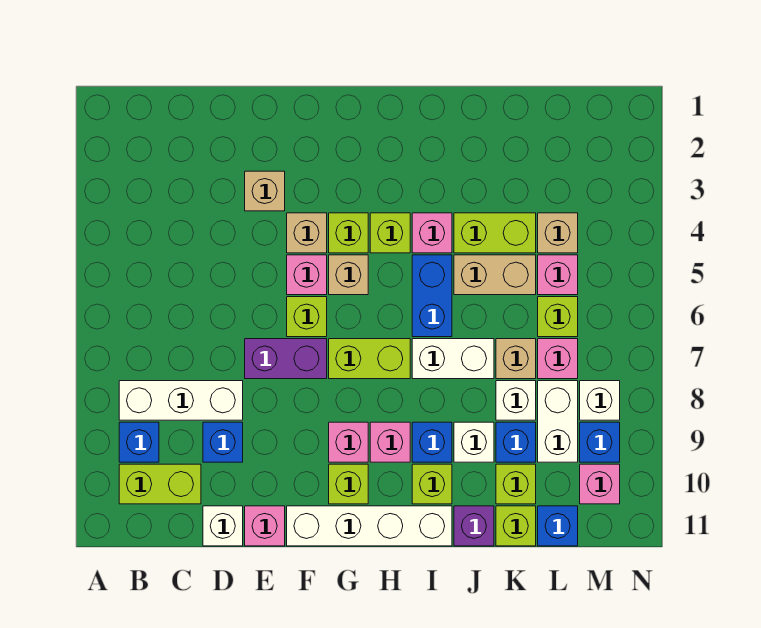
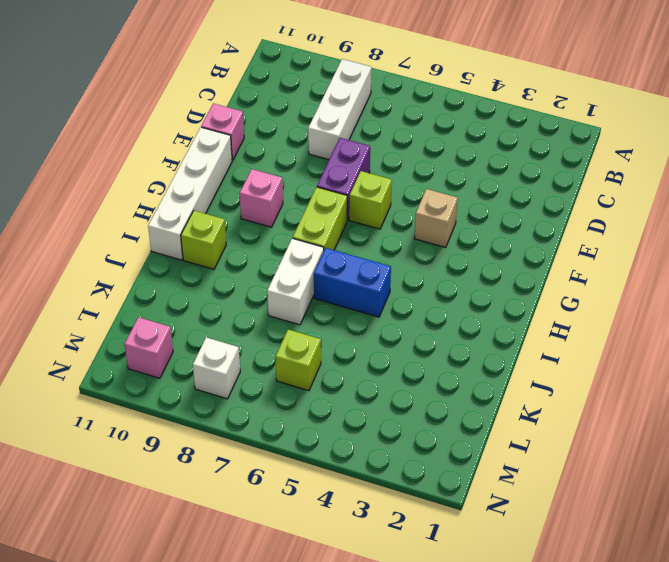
none -> blue 1x1 brick [119,422,159,462]
none -> lime 1x2 brick [119,464,201,504]
none -> blue 1x1 brick [203,422,243,462]
none -> white 1x1 brick [203,506,243,546]

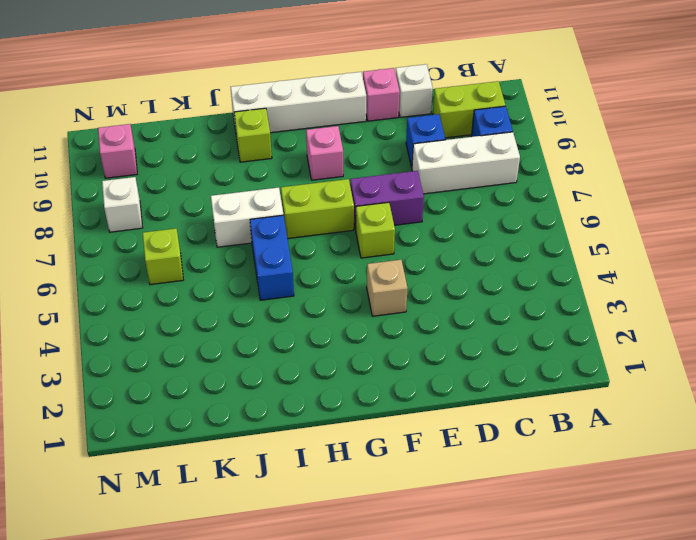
none -> tan 1x1 brick [245,171,285,211]
none -> pink 1x1 brick [287,255,327,295]
none -> lime 1x1 brick [329,213,368,253]
none -> tan 1x1 brick [329,255,368,295]

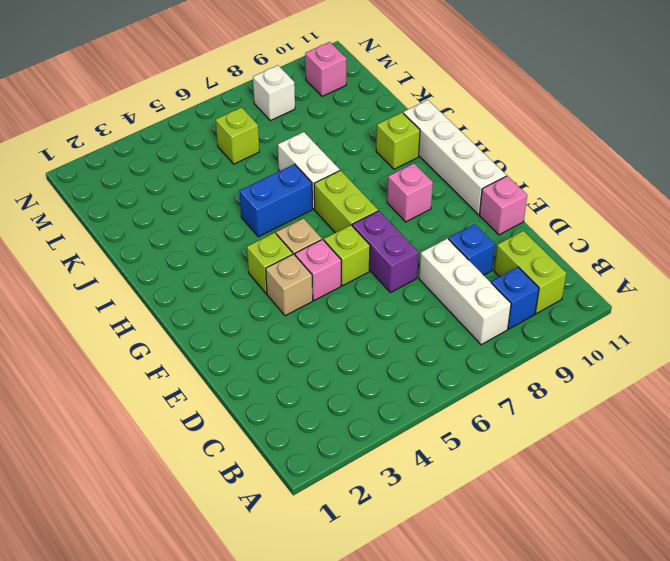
none -> white 1x1 brick [203,506,243,546]
none -> tan 1x1 brick [245,171,285,211]
none -> lime 1x1 brick [329,464,368,504]
none -> lime 1x1 brick [370,213,410,253]

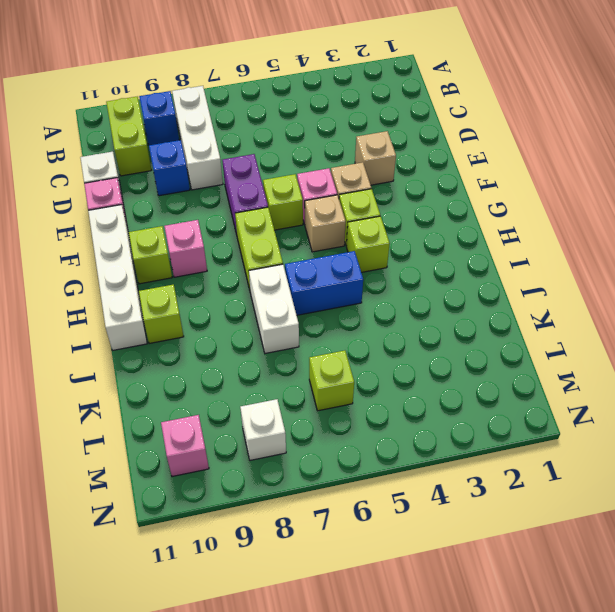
none -> pink 1x1 brick [370,422,410,462]
none -> pink 1x1 brick [412,213,452,253]
none -> blue 1x1 brick [412,422,452,462]
none -> lime 1x2 brick [454,213,536,253]

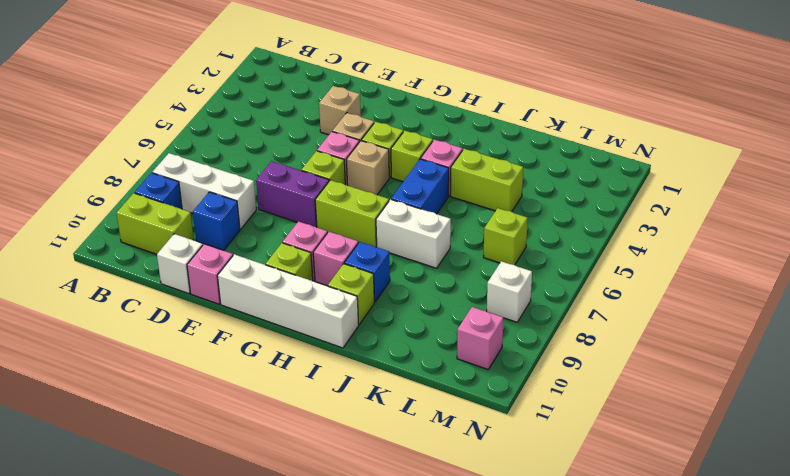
none -> tan 1x2 brick [454,255,536,295]
none -> white 1x1 brick [454,422,494,462]
none -> purple 1x1 brick [454,506,494,546]
none -> tan 1x1 brick [496,339,536,379]

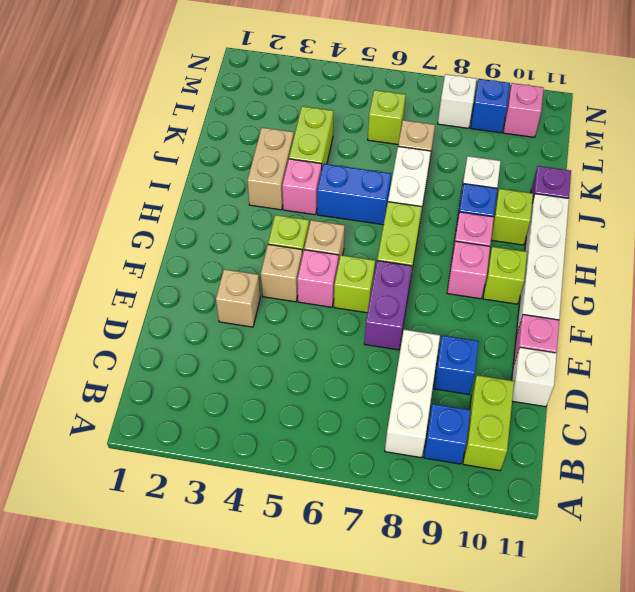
tan 1x2 brick [247,128,294,210] -> tan 1x2 brick moved to [454,255,536,295]
none -> lime 1x1 brick [370,213,410,253]
none -> white 1x1 brick [496,381,536,420]
none -> blue 1x1 brick [496,422,536,462]
none -> lime 1x1 brick [496,464,536,504]

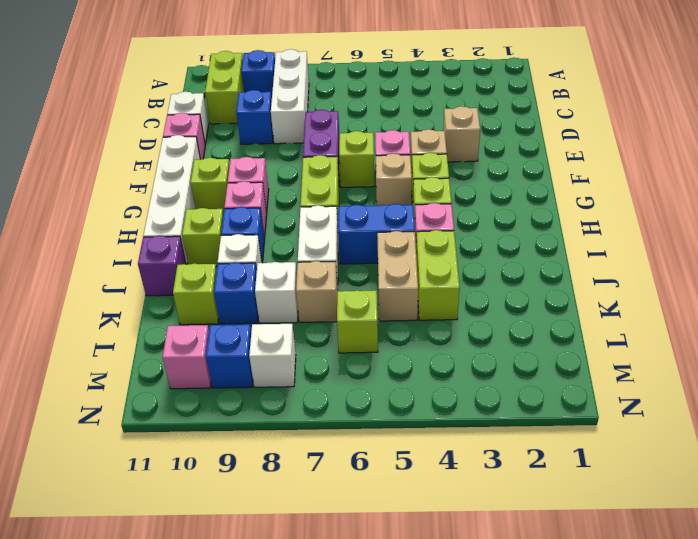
none -> lime 1x1 brick [496,506,536,546]
none -> tan 1x1 brick [538,213,578,253]
none -> pink 1x1 brick [538,255,578,295]
none -> pink 1x1 brick [538,339,578,379]

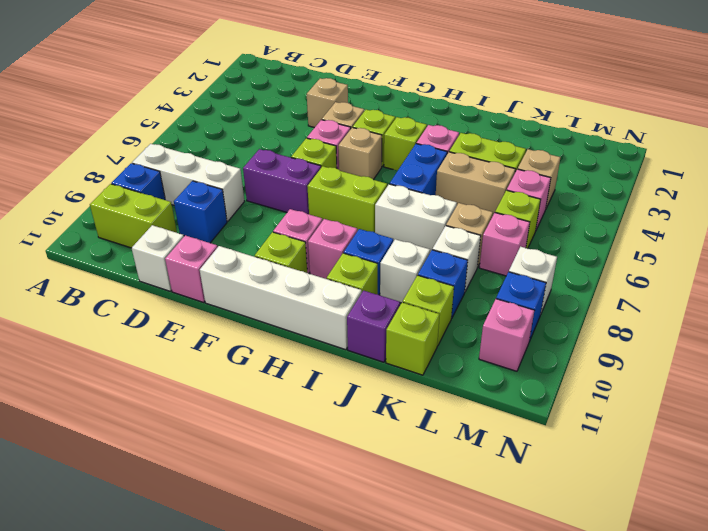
none -> white 1x2 brick [538,381,578,462]
none -> blue 1x1 brick [538,506,578,546]

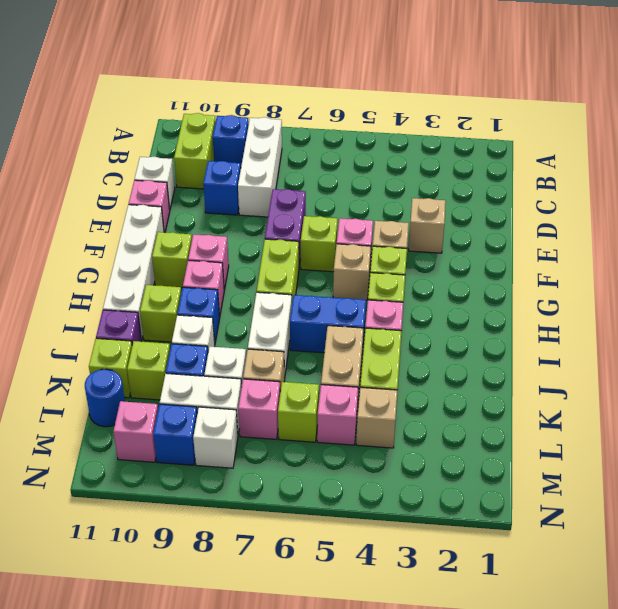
blue 1x1 round brick [85,369,125,427] -> blue 1x1 brick [538,506,578,546]

